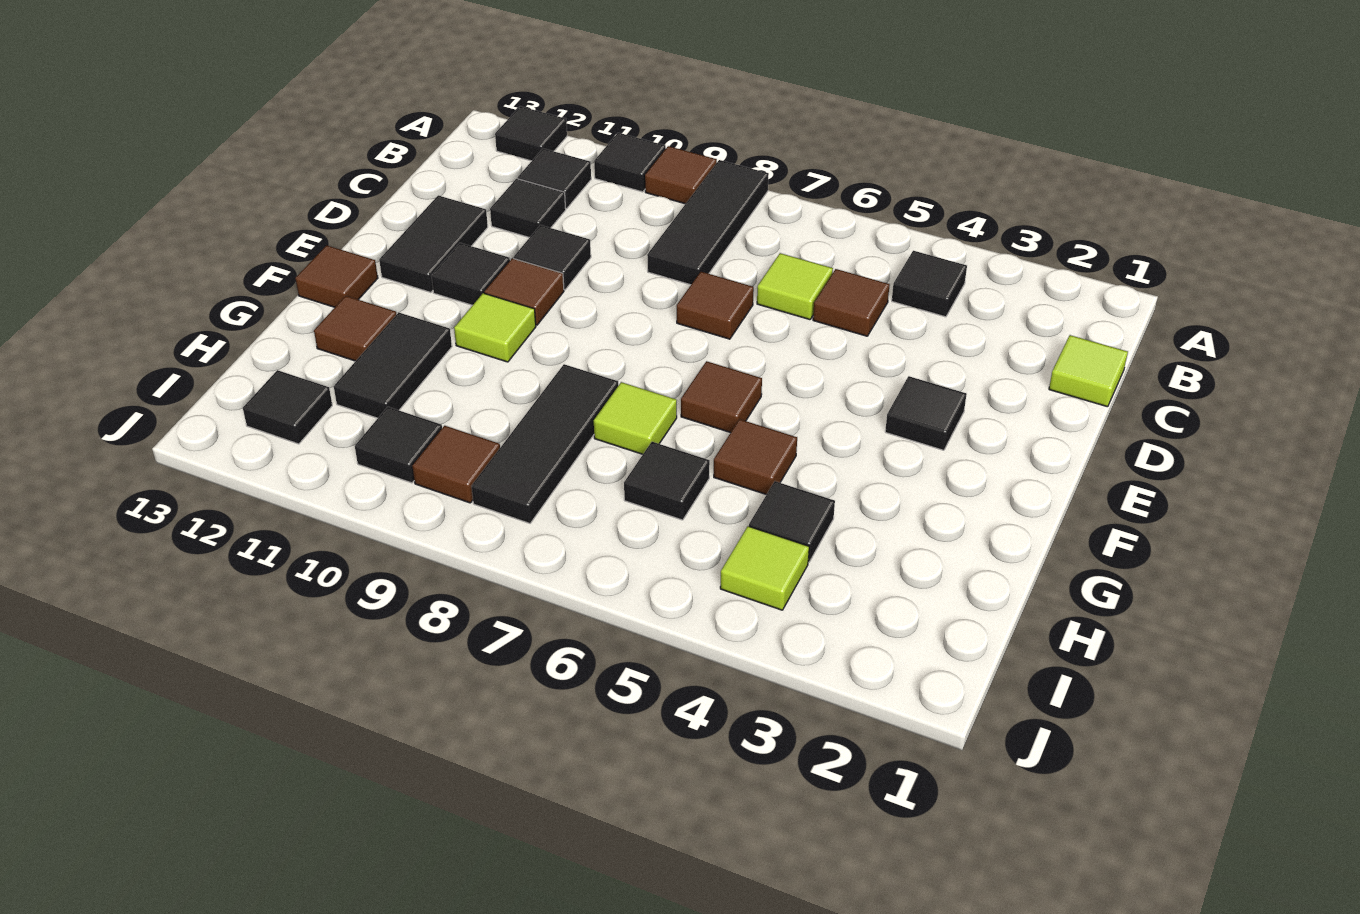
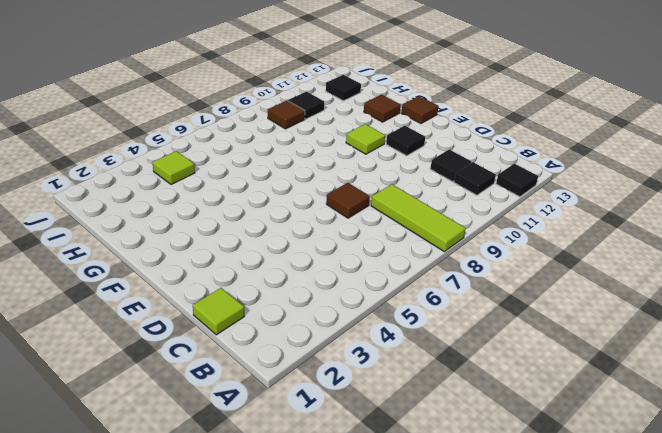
lime 1x3 tile [371,184,466,252] -> black 1x3 tile [647,160,769,285]
none -> brown 1x1 tile [645,146,717,204]
none -> black 1x1 tile [594,133,666,192]
none -> black 1x1 tile [892,251,967,317]
none -> brown 1x1 tile [813,269,890,336]

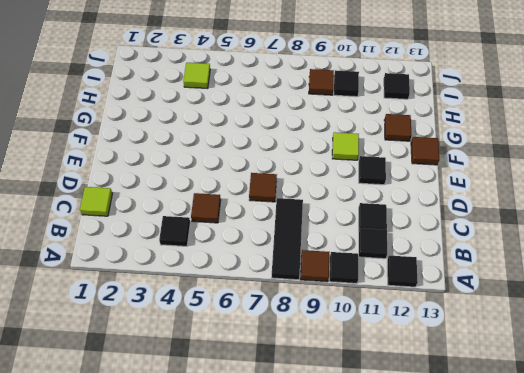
none -> lime 1x1 tile [757,253,833,320]
none -> black 1x1 tile [514,225,591,290]
none -> black 1x2 tile [379,195,488,292]
none -> black 1x1 tile [885,376,967,450]

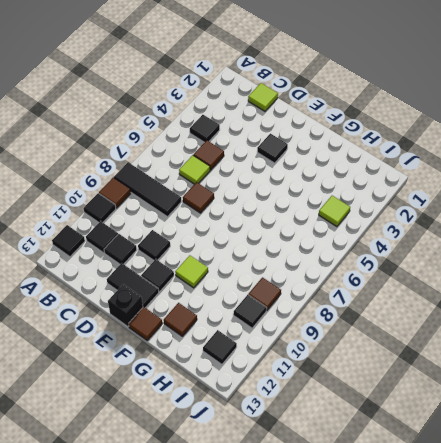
black 1x1 brick [108,284,143,327] -> none
none -> brown 1x1 tile [484,258,564,325]
none -> brown 1x1 tile [681,361,762,433]
none -> brown 1x1 tile [714,419,797,495]
none -> lime 1x1 tile [594,382,677,454]

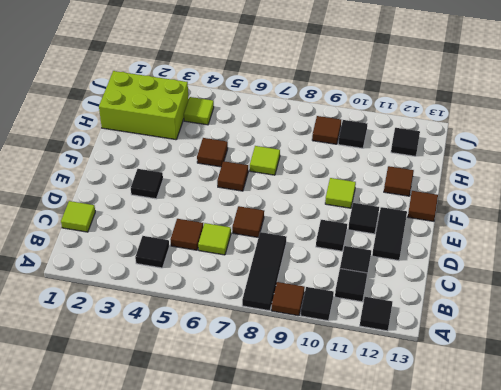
lime 2x3 brick [99,71,189,140] -> none
none -> brown 1x1 tile [484,258,564,325]
none -> black 1x3 tile [471,364,618,523]
none -> black 1x2 tile [334,312,452,418]
none -> black 1x1 tile [749,481,835,562]

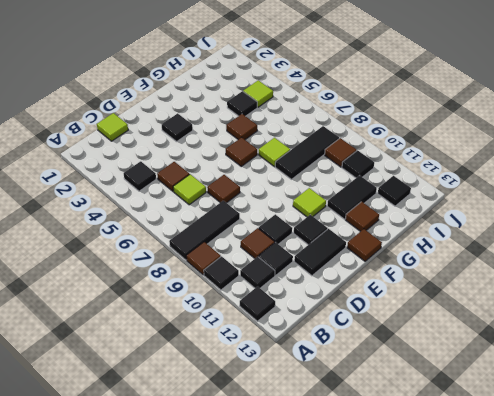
brown 1x1 tile [241,228,275,258] -> brown 1x1 tile moved to [484,258,564,325]
none -> black 1x1 tile [624,442,710,520]

